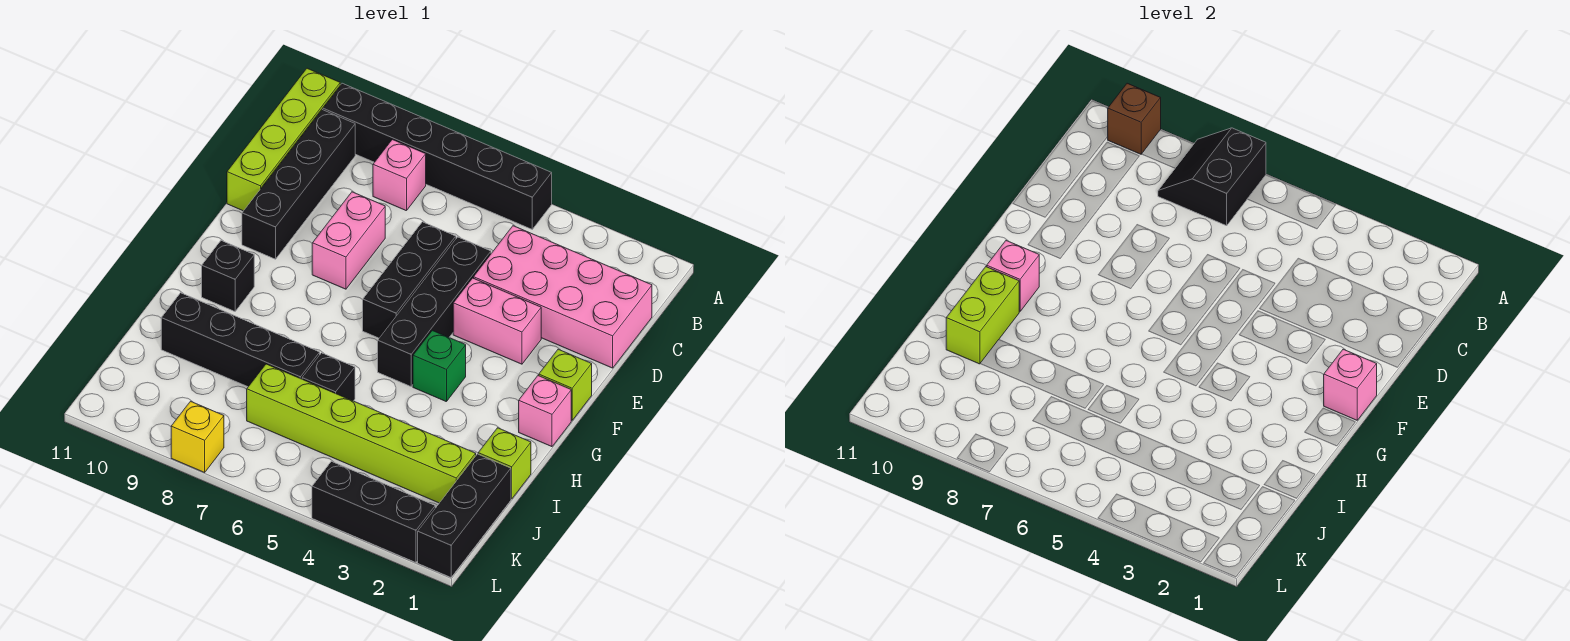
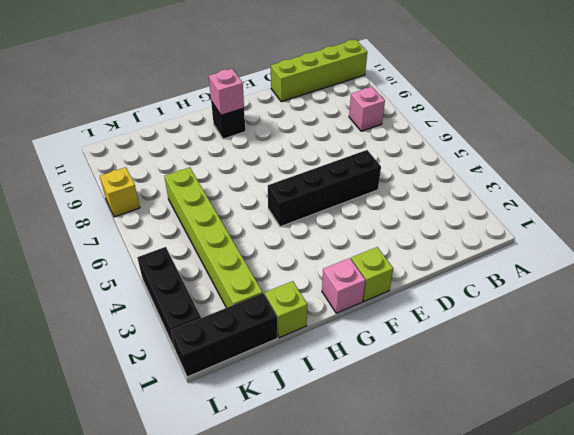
none -> black 1x6 brick [323,83,552,229]
none -> black 1x4 brick [242,110,355,259]
none -> pink 2x4 brick [474,226,652,368]

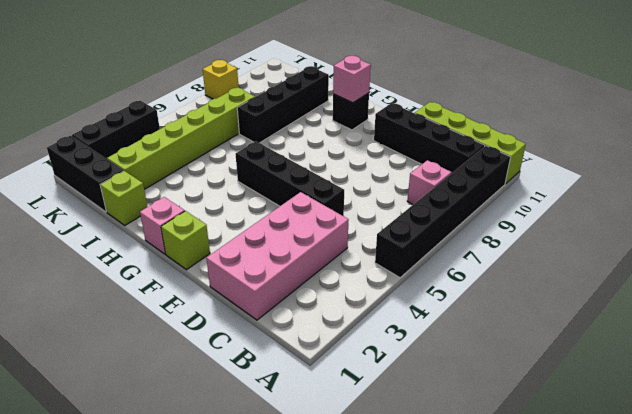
none -> black 1x3 brick [363,222,456,338]
none -> pink 1x2 brick [312,192,385,289]
none -> pink 1x2 brick [453,278,541,364]

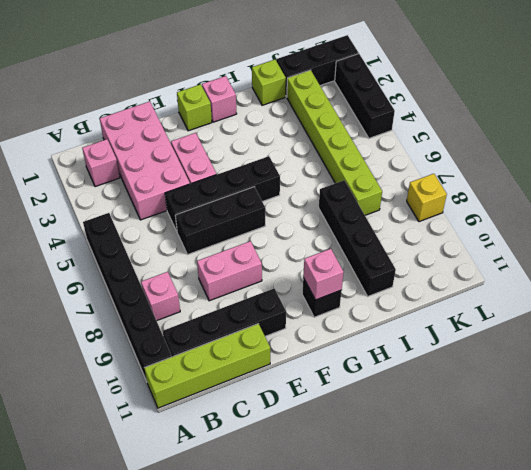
pink 1x1 brick [82,139,120,187] -> pink 1x1 brick moved to [1324,349,1377,420]
none -> green 1x1 brick [413,330,466,402]
none -> black 1x1 brick [302,353,355,401]
none -> black 2x2 slope [1158,128,1266,226]

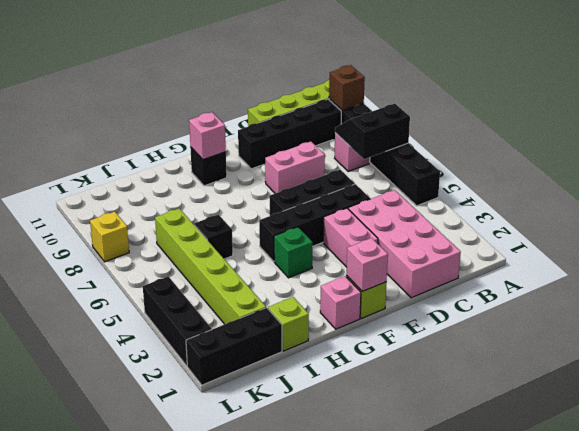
none -> black 1x4 brick [161,293,320,387]
none -> lime 1x2 brick [946,267,1019,364]

